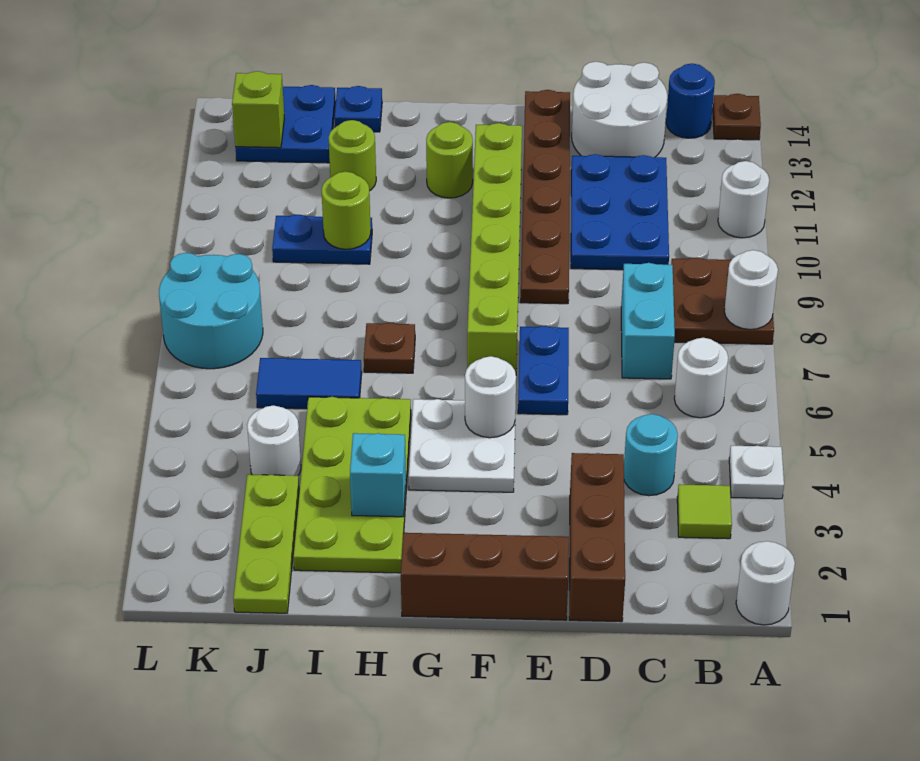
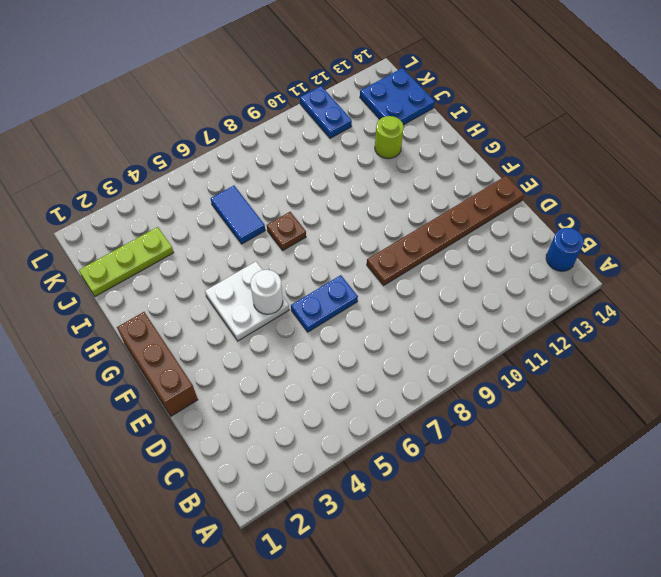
blue 1x2 plate [300,86,352,138] -> blue 1x2 plate moved to [272,215,372,264]
none -> white 1x1 round brick [736,541,795,625]
none -> white 1x1 plate [729,446,784,499]
none -> brown 2x2 plate [671,258,774,344]
none -> white 1x1 round brick [718,161,769,238]

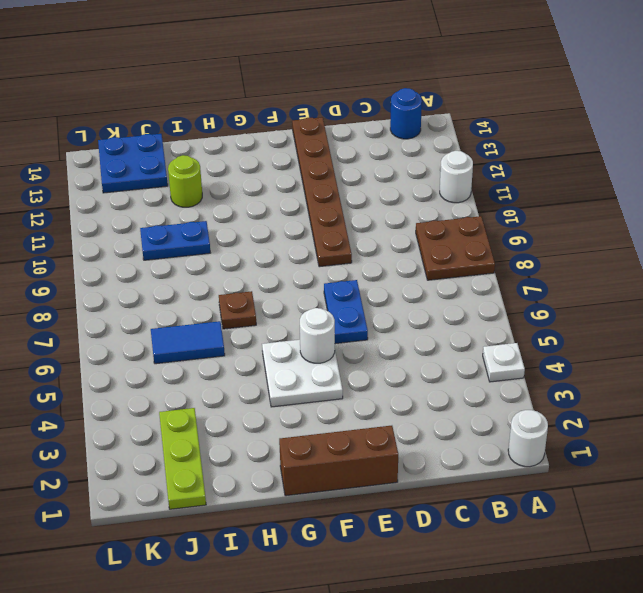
none -> brown 1x1 plate [712,94,761,140]
none -> lime 1x1 tile [677,484,732,539]
none -> white 1x1 round brick [674,338,728,418]
none -> cyan 1x1 round brick [624,414,678,496]

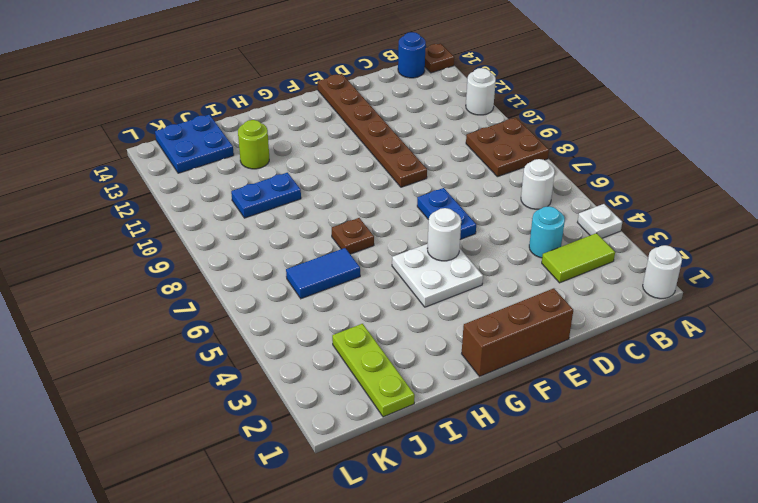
lime 1x2 tile [542,233,615,283] -> lime 1x1 tile [677,484,732,539]
none -> cyan 1x2 brick [621,263,675,379]
none -> blue 2x3 plate [571,154,669,270]
none -> white 2x2 round brick [572,62,667,157]
none -> brown 1x3 brick [569,453,625,622]

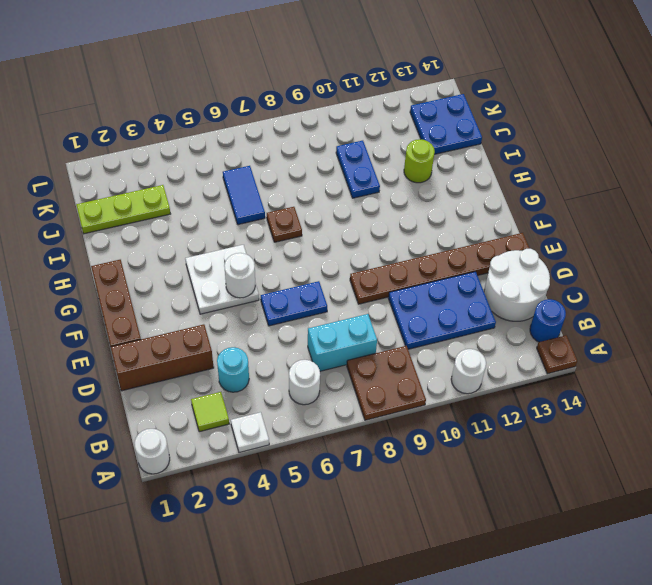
none -> lime 1x6 brick [467,123,522,373]
none -> lime 1x1 round brick [426,122,473,198]
none -> lime 2x4 plate [293,397,411,573]
none -> blue 1x1 plate [334,86,382,132]

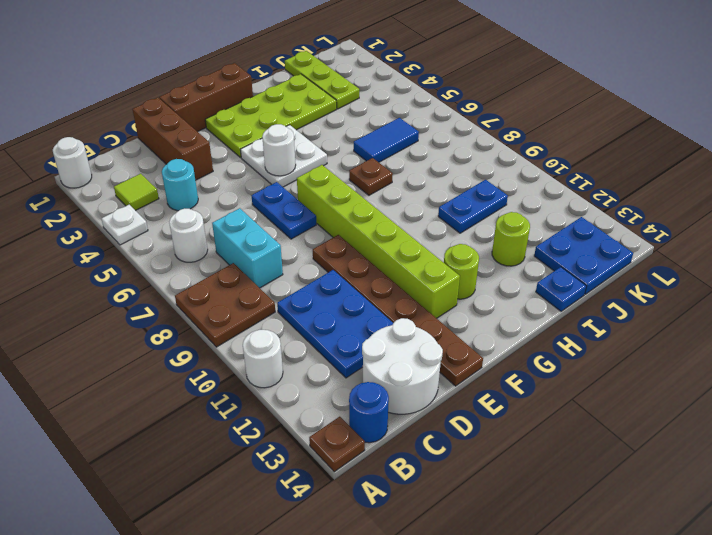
lime 2x4 plate [205,74,337,158] -> lime 2x4 plate turned to [293,397,411,573]
none -> white 1x1 round brick [247,405,301,476]
none -> cyan 2x2 round brick [159,253,263,369]
none -> white 1x1 round brick [724,250,778,329]
none -> cyan 1x1 brick [350,433,406,517]

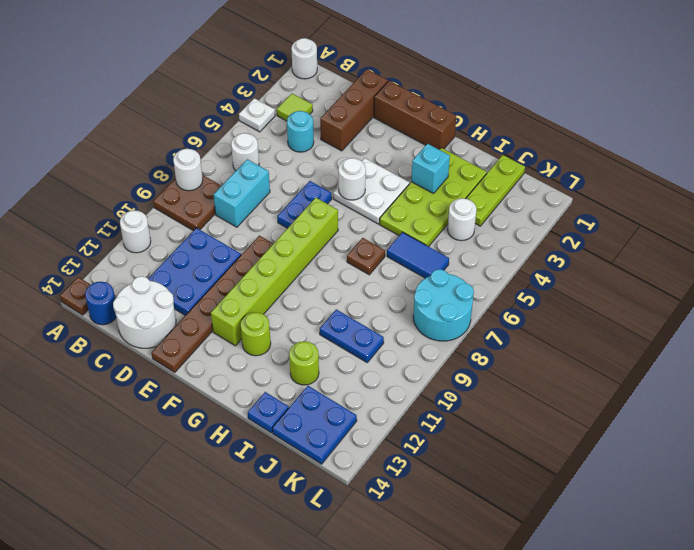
none -> lime 1x1 round brick [321,172,371,249]
none -> lime 1x1 brick [232,71,284,148]

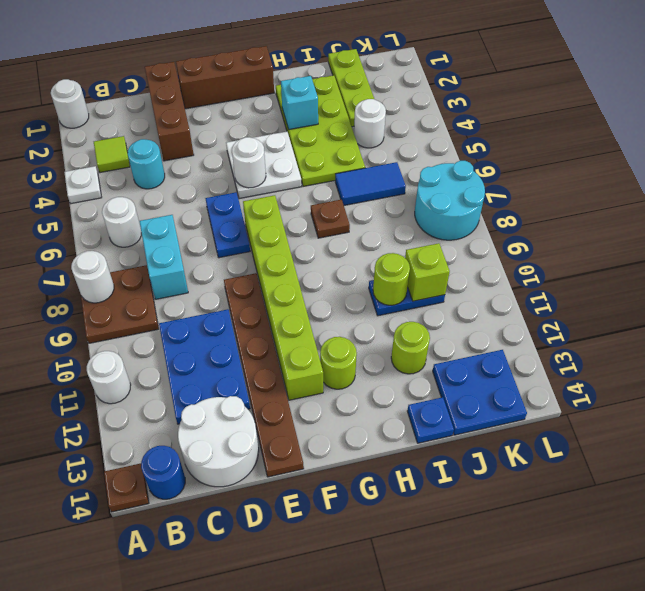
lime 1x1 brick [405,243,450,301] -> lime 1x1 brick moved to [232,71,284,148]

